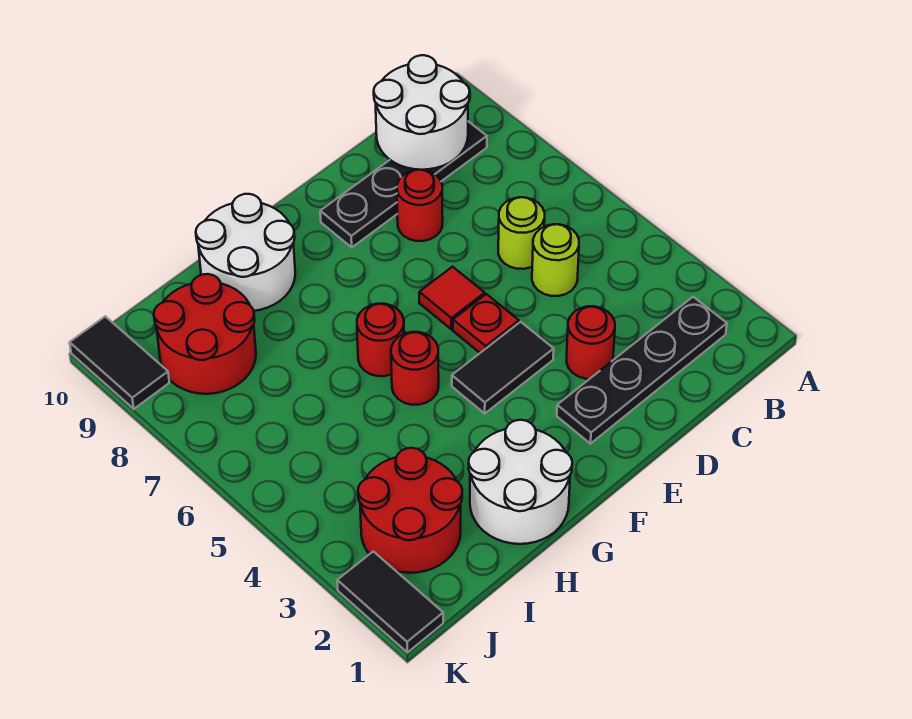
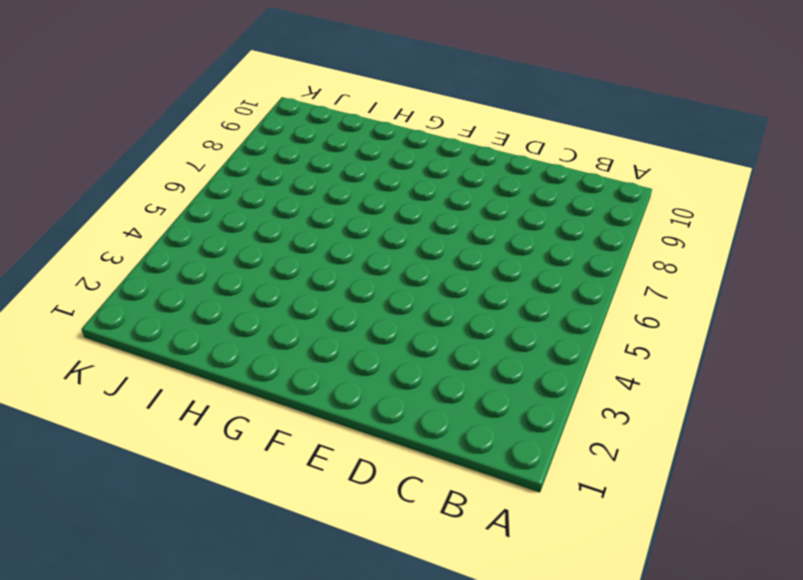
none -> black 1x4 plate [557,297,727,444]
none -> black 1x4 plate [320,121,487,247]
none -> lime 1x1 round brick [532,224,579,296]

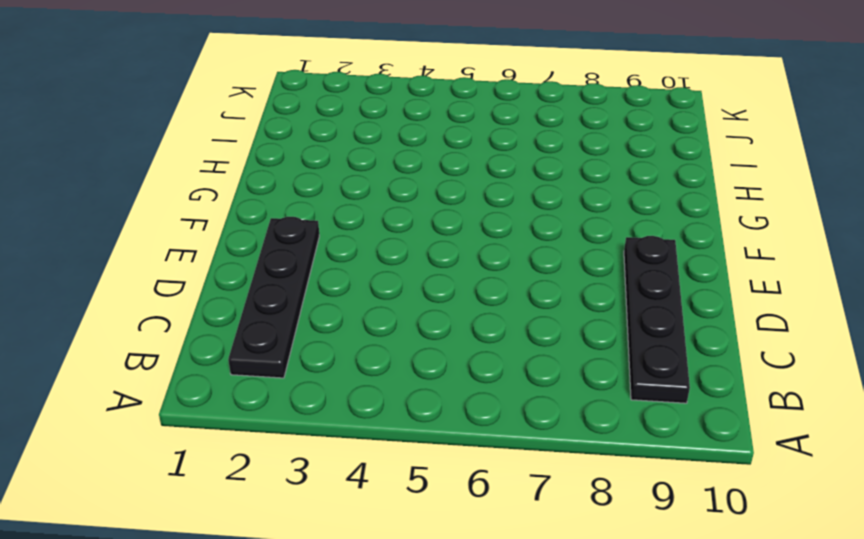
none -> lime 1x1 round brick [532,224,579,296]
none -> lime 1x1 round brick [498,197,545,269]
none -> red 1x1 round brick [567,306,615,379]

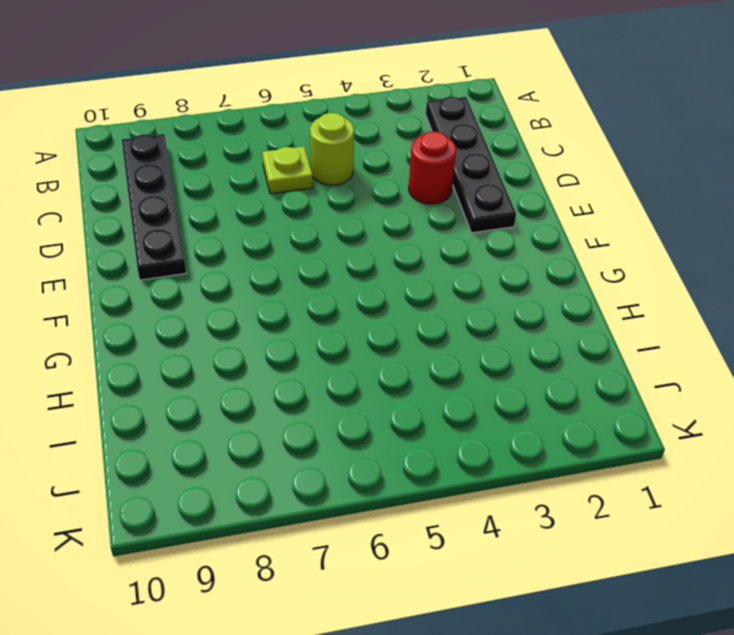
lime 1x1 plate [262,146,313,194] -> lime 1x1 round brick [498,197,545,269]
none -> red 1x1 round brick [397,170,443,241]
none -> black 1x2 tile [452,322,554,413]
none -> red 1x1 plate [453,294,519,353]

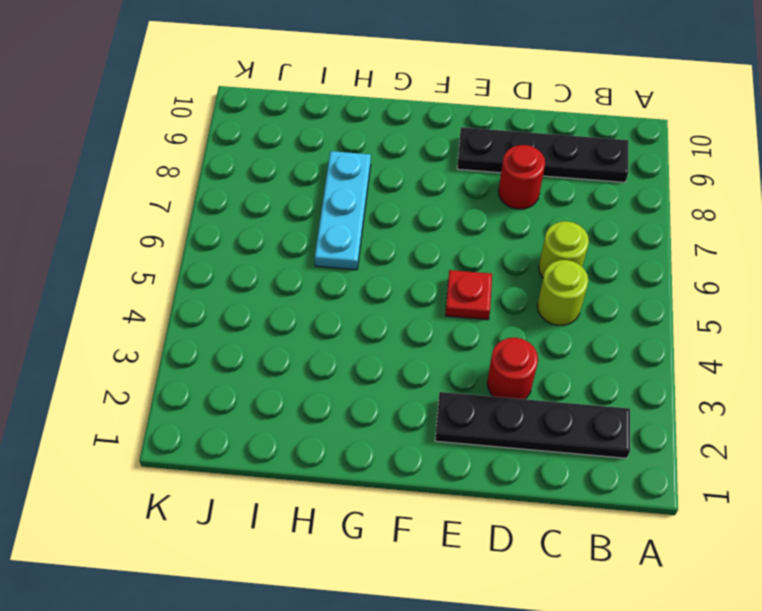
cyan 1x3 plate [315,151,371,270] -> none
none -> black 1x2 tile [452,322,554,413]
none -> red 1x1 tile [419,267,485,329]
none -> white 2x2 round brick [469,420,572,544]

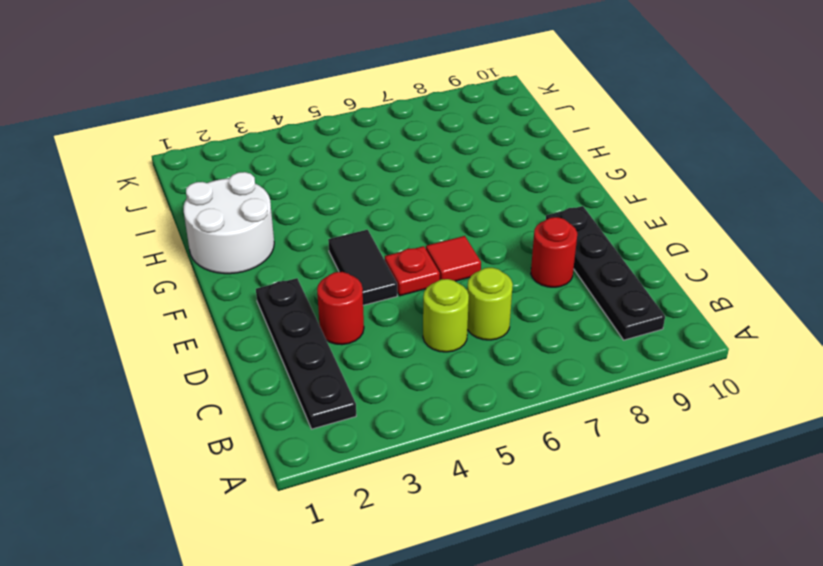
none -> red 1x1 round brick [391,332,439,405]
none -> red 1x1 round brick [357,304,404,376]
none -> white 2x2 round brick [196,194,295,311]

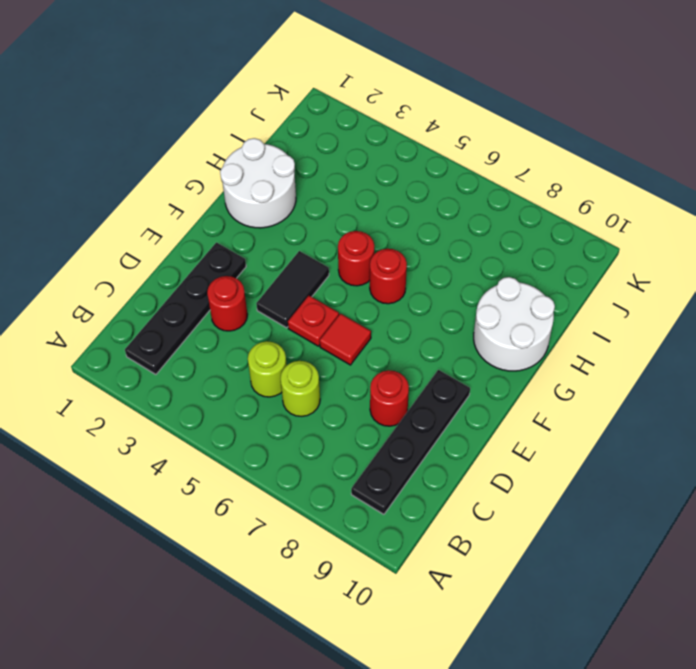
none -> red 2x2 round brick [358,448,462,573]
none -> red 2x2 round brick [154,274,256,394]
none -> black 1x2 tile [337,551,443,652]

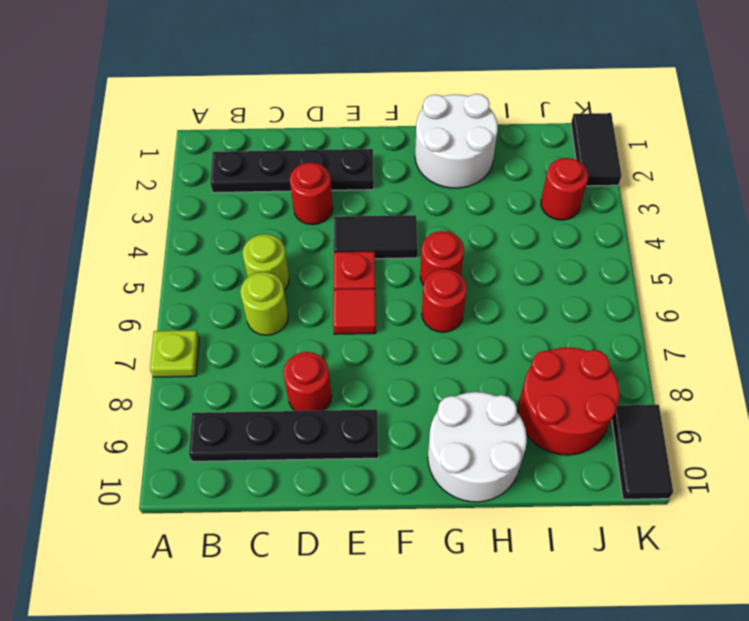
lime 1x1 plate [150,330,199,377] -> none
red 1x1 round brick [541,158,588,220] -> red 2x2 round brick [358,448,462,573]
none -> white 2x2 round brick [374,55,470,170]

